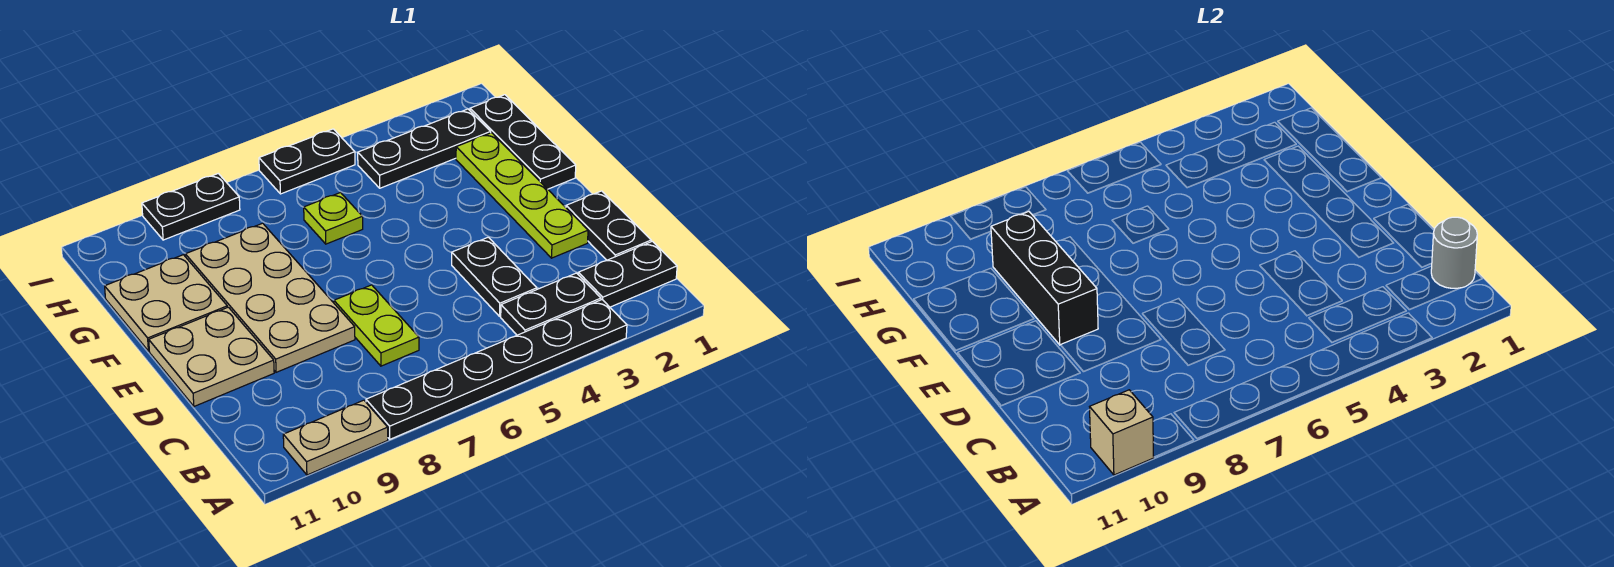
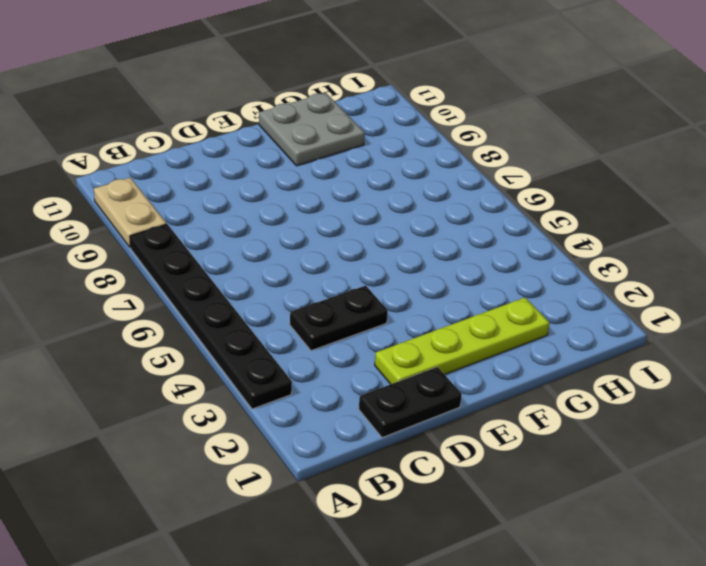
grey 2x2 plate [259,93,365,166] -> tan 2x2 plate [105,255,227,351]
none -> black 1x2 plate [578,241,677,307]
none -> black 1x2 plate [501,273,601,335]
none -> lime 1x2 plate [334,285,419,366]

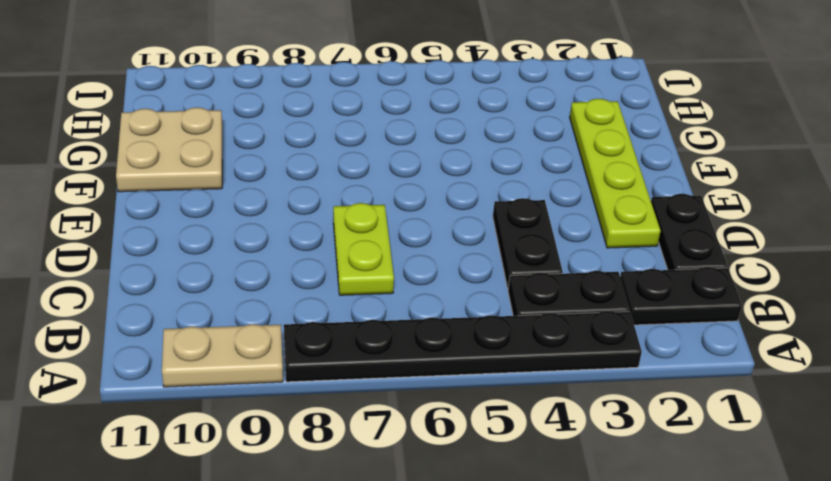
none -> tan 2x4 plate [185,223,355,372]
none -> tan 2x2 plate [149,307,274,406]
none -> black 1x3 plate [470,95,576,189]

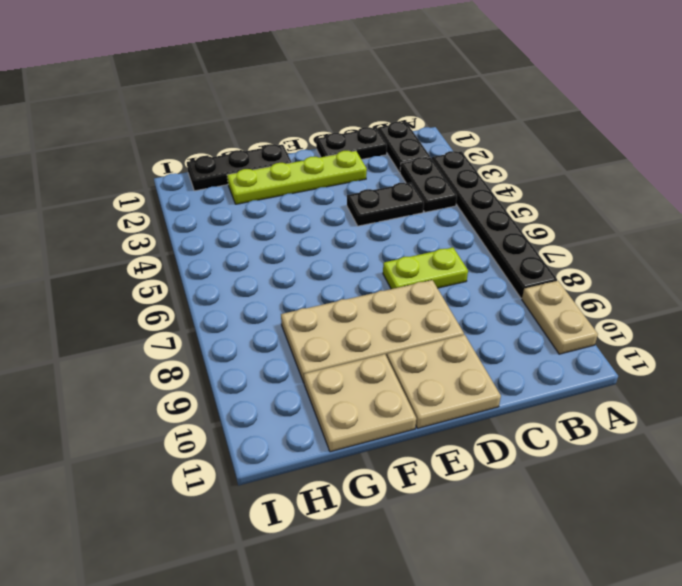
none -> lime 1x1 plate [304,193,363,244]
none -> black 1x3 plate [358,109,491,188]
none -> black 1x2 plate [259,129,355,194]

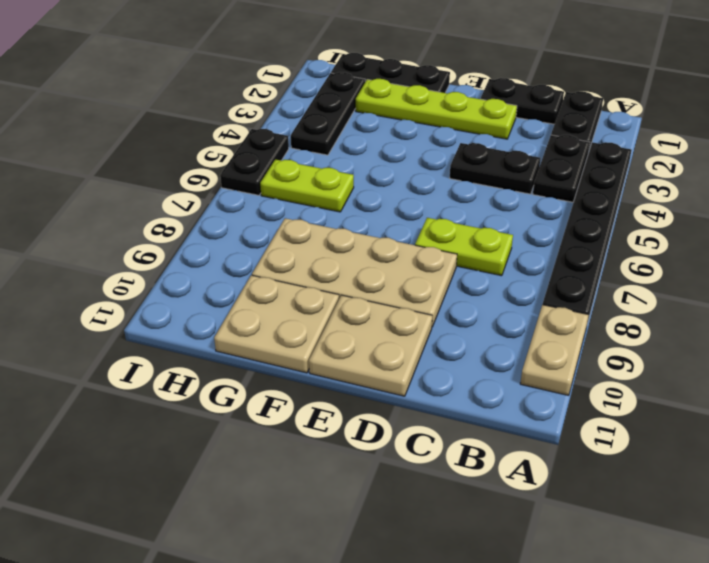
lime 1x2 plate [260,159,354,212] -> lime 1x1 plate [304,193,363,244]
none -> black 1x2 plate [142,173,240,240]
none -> tan 1x1 brick [1090,390,1154,475]
none -> grey 1x1 round brick [1431,217,1477,288]

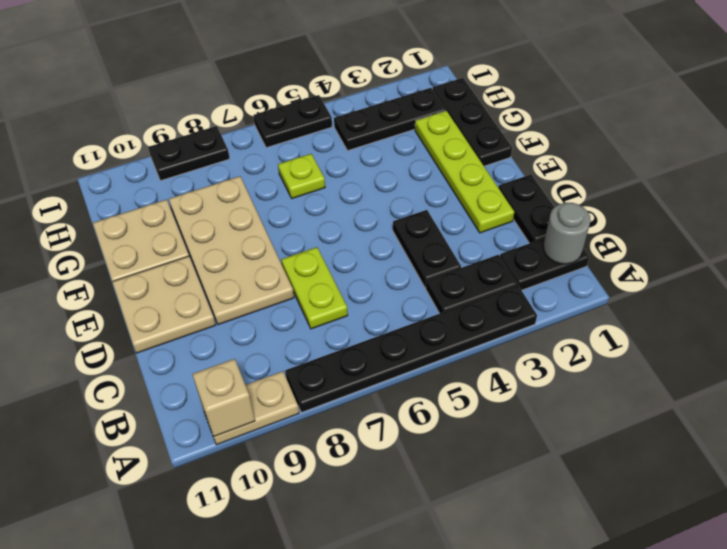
none -> black 1x3 brick [991,212,1098,345]

